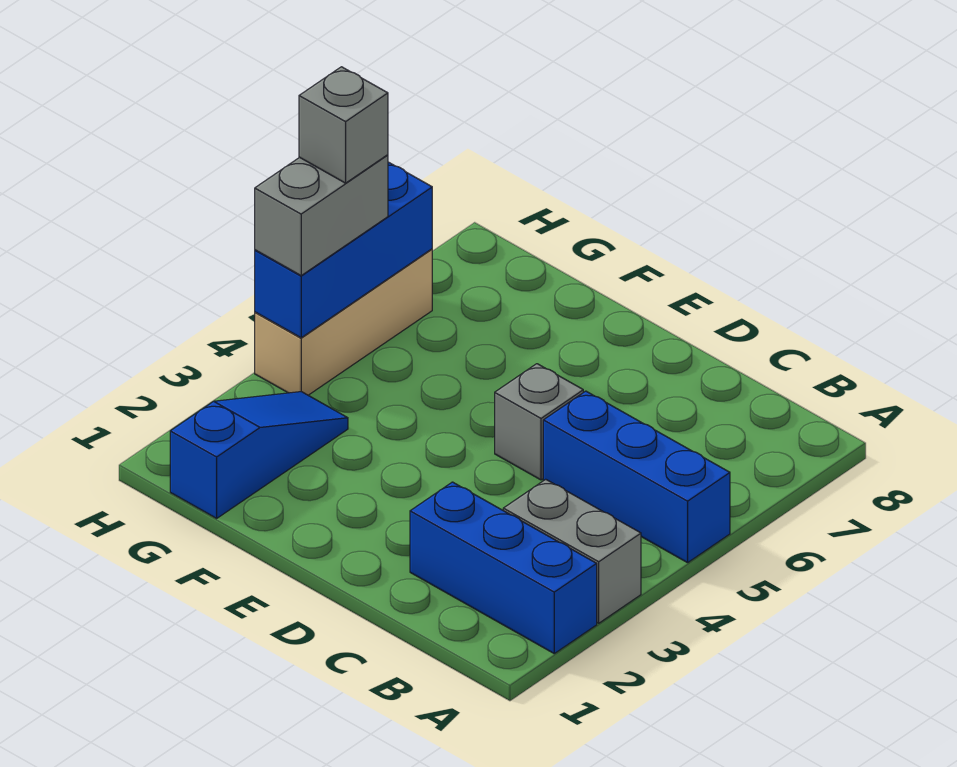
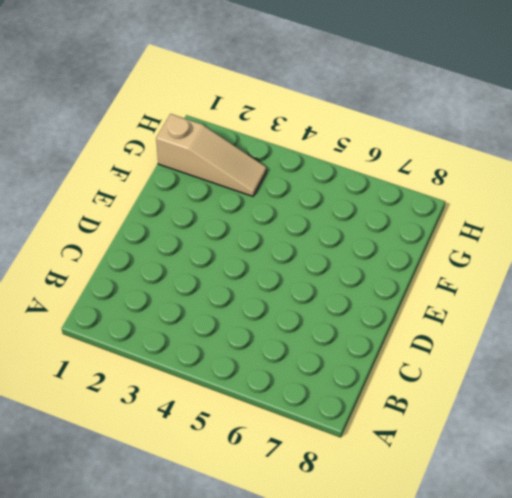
tan 1x3 slope [156,114,267,196] -> blue 1x3 slope [170,392,348,518]
none -> blue 1x3 brick [410,482,597,653]
none -> grey 1x2 brick [503,479,641,623]

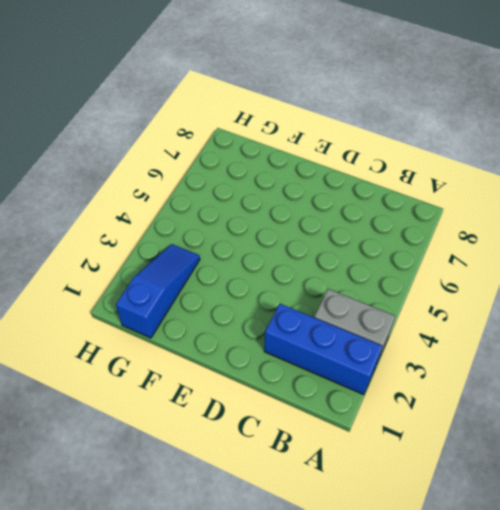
none -> blue 1x3 brick [543,391,730,563]
none -> grey 1x1 brick [495,364,583,480]

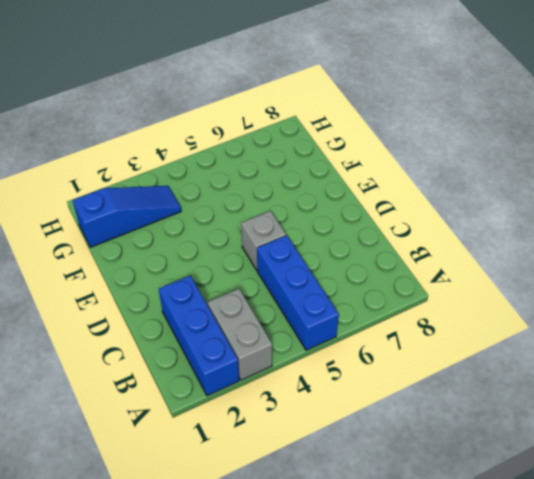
none -> tan 1x3 brick [255,249,432,395]
none -> blue 1x3 brick [255,162,432,338]

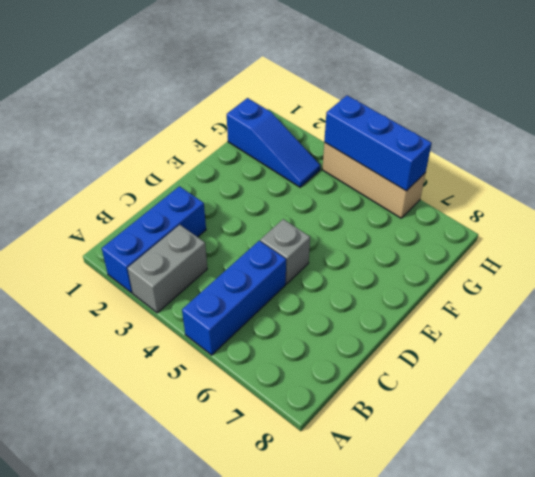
none -> grey 1x2 brick [255,155,388,275]
none -> grey 1x1 brick [299,67,388,183]

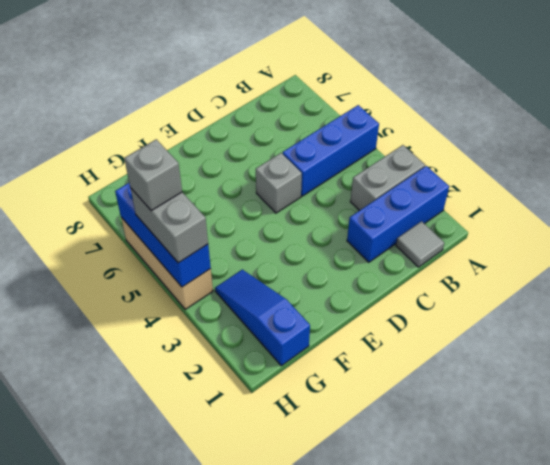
grey 1x1 tile [396,221,444,267] -> none

